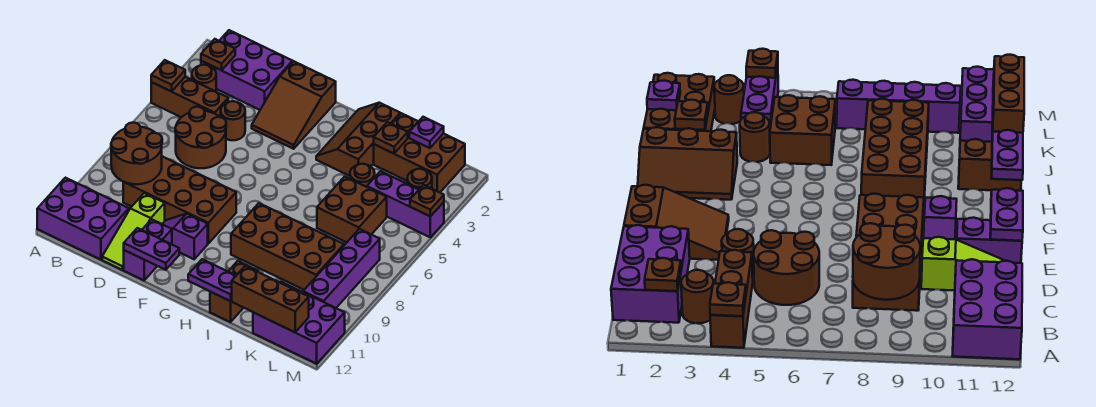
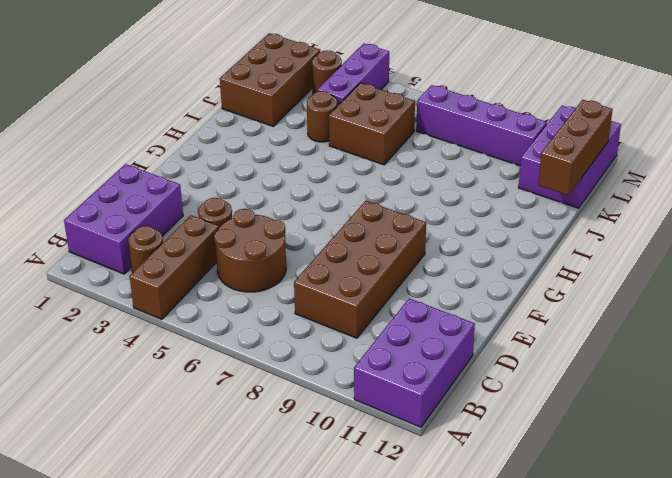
none -> lime 1x3 slope [102,193,165,270]
none -> brown 2x3 slope [252,61,336,149]
none -> purple 1x2 slope [163,214,208,259]
none -> purple 1x2 brick [124,219,172,280]

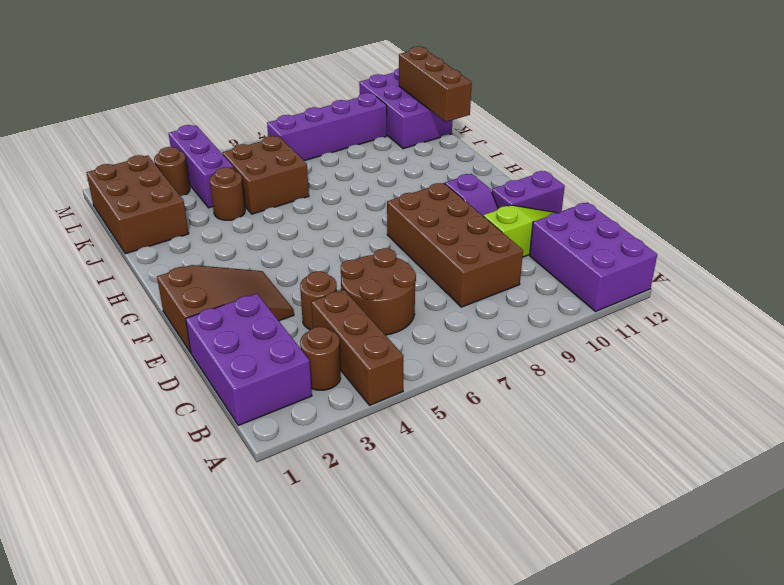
none -> brown 2x3 slope [316,103,400,176]
none -> brown 2x4 brick [231,203,344,290]
none -> brown 1x2 brick [210,261,258,322]
none -> brown 1x1 plate [151,60,185,92]

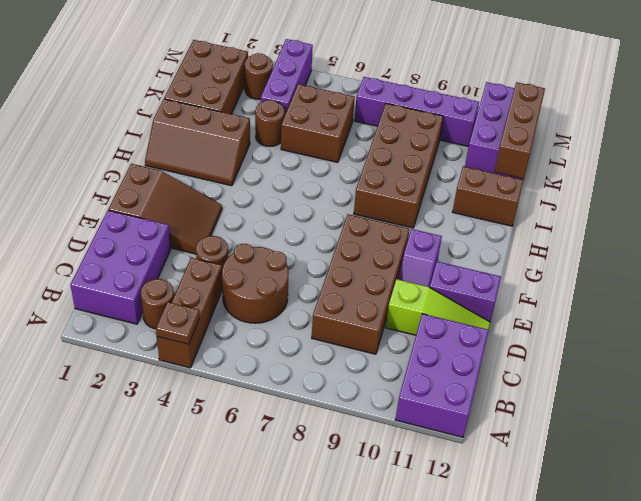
none -> brown 1x1 plate [201,39,235,70]
none -> brown 2x2 round brick [111,123,162,184]
none -> purple 1x2 plate [124,228,179,270]
none -> purple 1x2 plate [188,259,236,301]

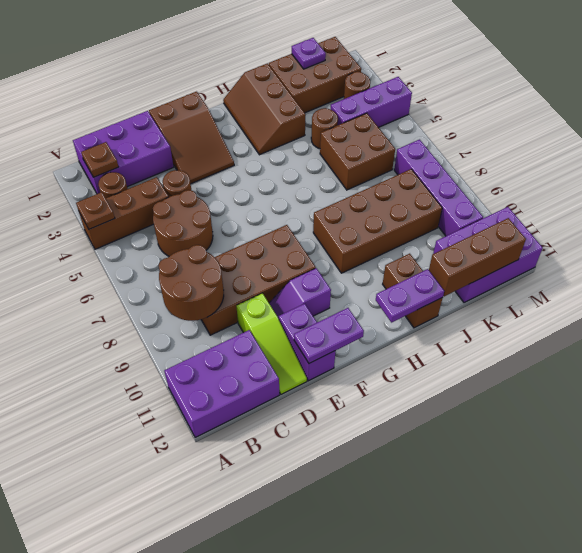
none -> brown 1x1 plate [374,122,408,154]
none -> brown 1x1 plate [410,185,444,216]

